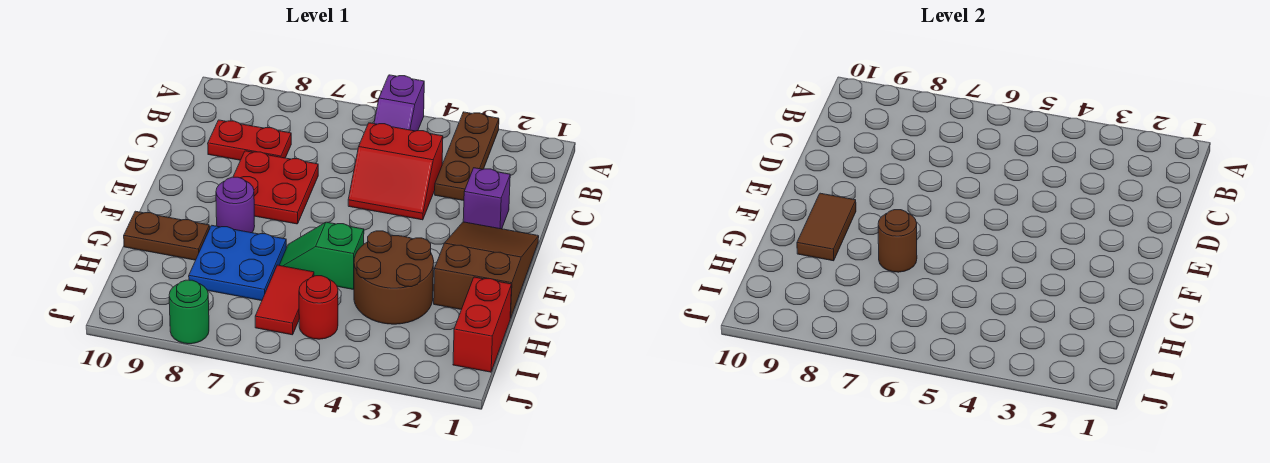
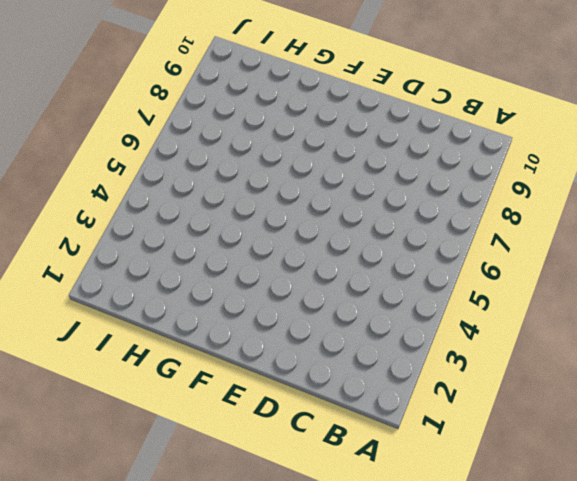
none -> brown 1x3 plate [435,112,499,201]
none -> purple 1x2 slope [374,75,424,131]
none -> red 2x2 slope [348,123,443,220]

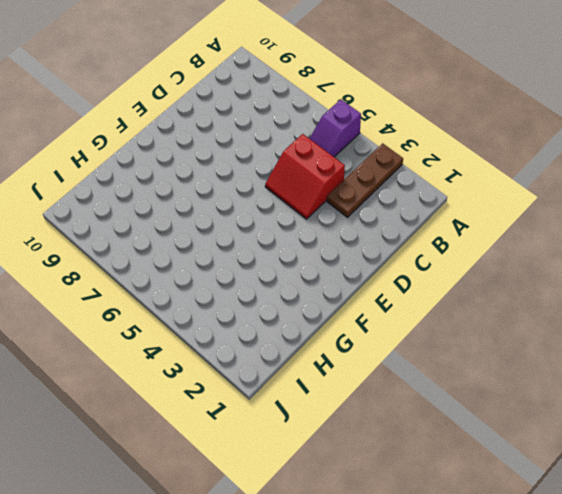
none -> red 1x2 plate [208,120,291,160]
none -> purple 1x1 brick [463,168,510,229]
none -> red 2x2 plate [233,151,318,224]

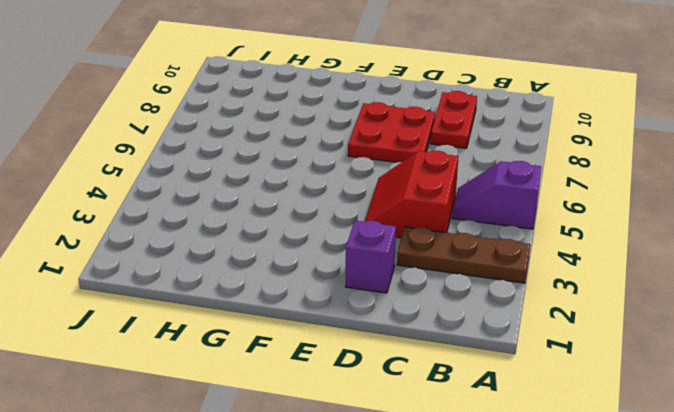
none -> brown 2x3 slope [434,222,539,318]
none -> purple 1x1 round brick [216,177,255,233]
none -> brown 2x2 round brick [354,231,434,324]

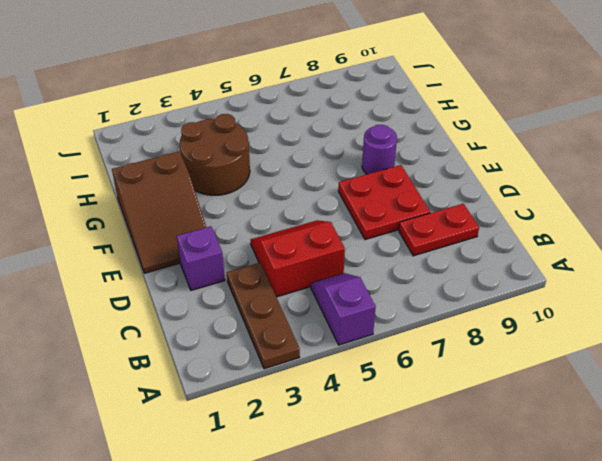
none -> green 1x2 slope [279,222,364,289]
none -> blue 2x2 plate [189,225,286,301]
none -> brown 1x2 plate [124,211,210,260]

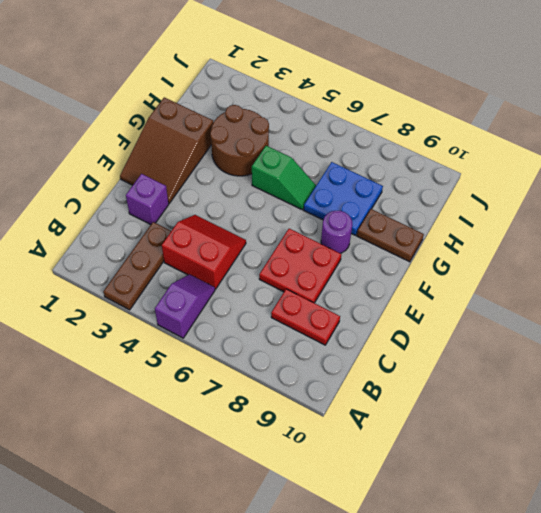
none -> red 1x2 brick [453,277,512,372]
none -> red 1x2 tile [255,265,314,335]
none -> red 1x1 round brick [299,276,338,339]

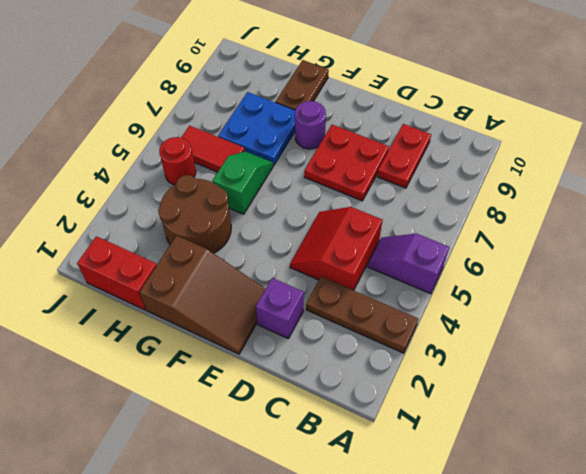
none -> green 1x1 round brick [169,280,209,344]
none -> brown 1x2 tile [797,193,856,261]
none -> brown 1x1 round brick [878,210,917,272]

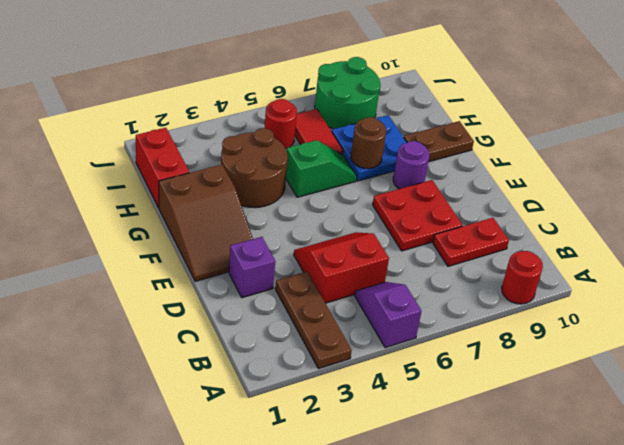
red 1x1 round brick [502,251,543,304] -> none
green 2x2 round brick [315,57,381,129] -> green 1x1 round brick [169,280,209,344]
none -> brown 1x2 tile [797,193,856,261]

